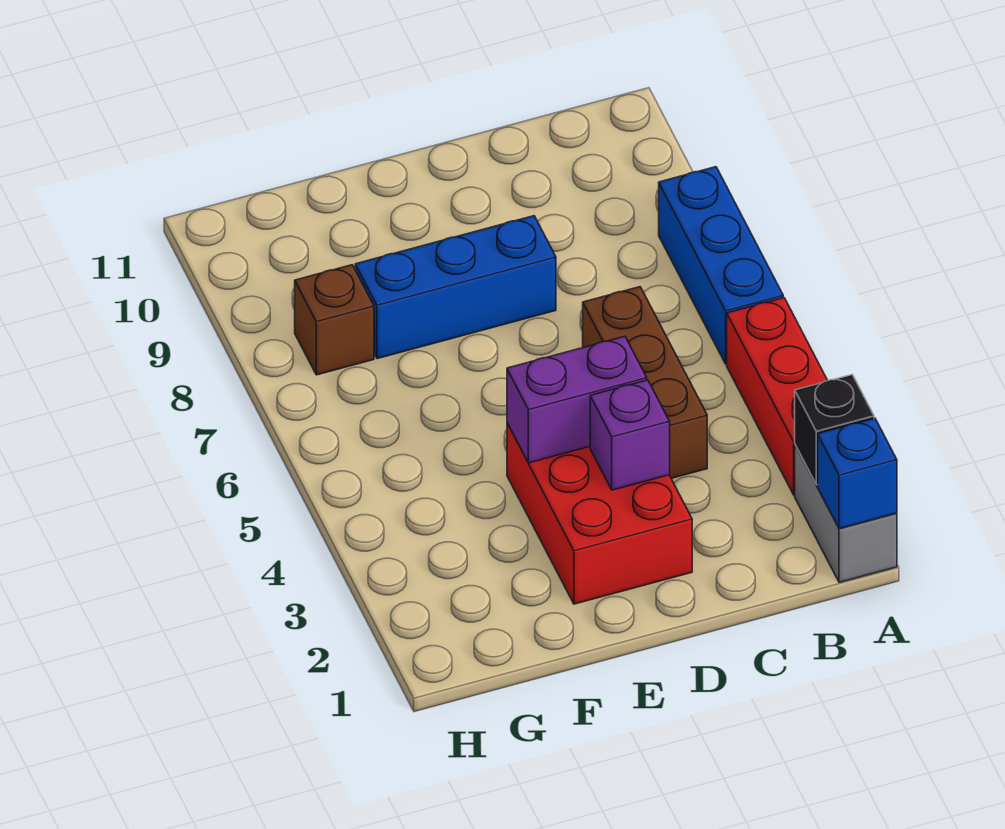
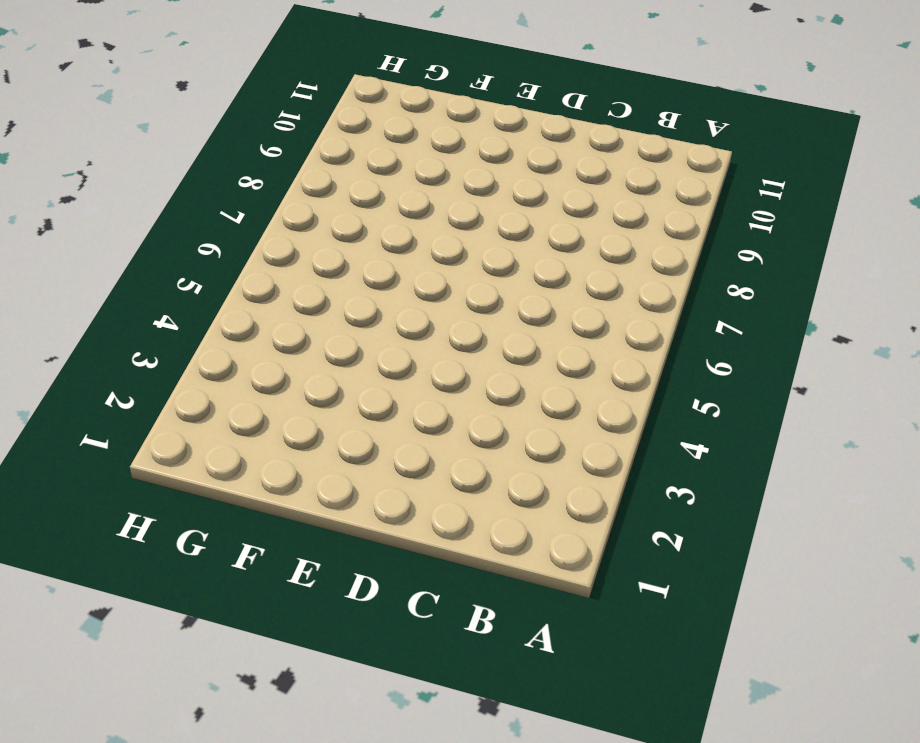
none -> grey 1x2 brick [795,445,897,582]
none -> red 1x3 brick [727,298,828,495]

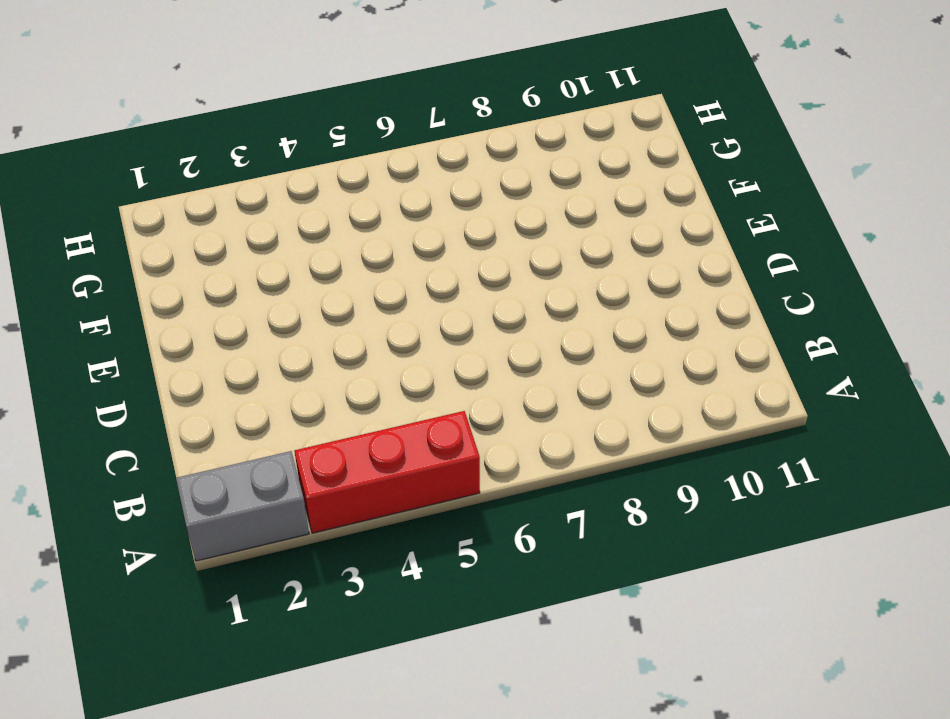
none -> blue 1x3 brick [659,167,783,364]
none -> brown 1x3 brick [583,287,707,478]

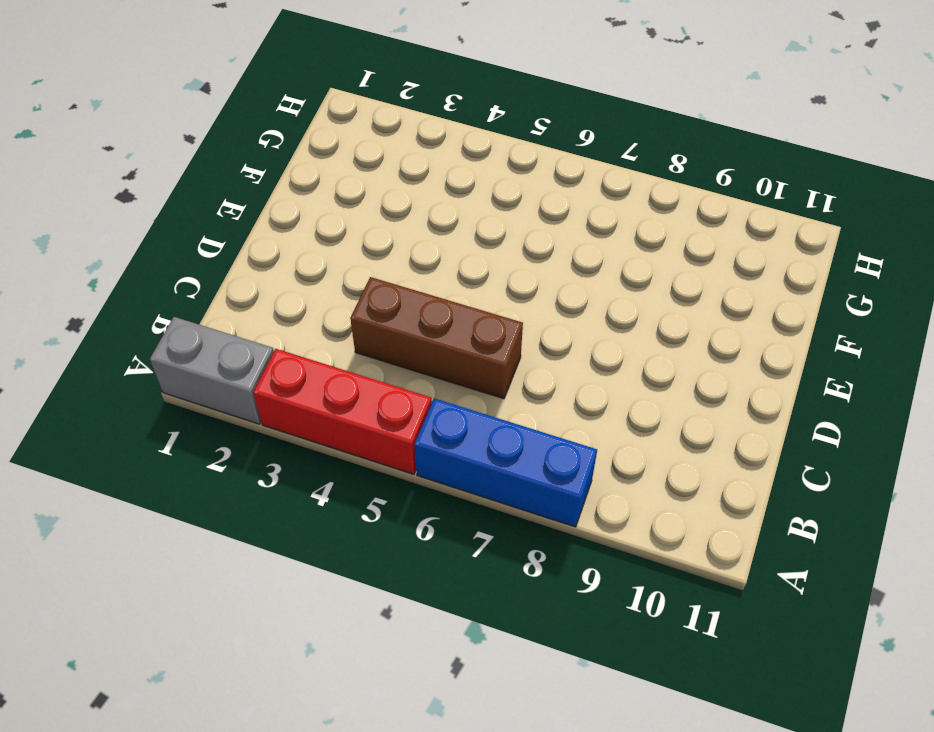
none -> red 2x3 brick [507,423,692,604]
none -> blue 1x3 brick [355,216,556,359]

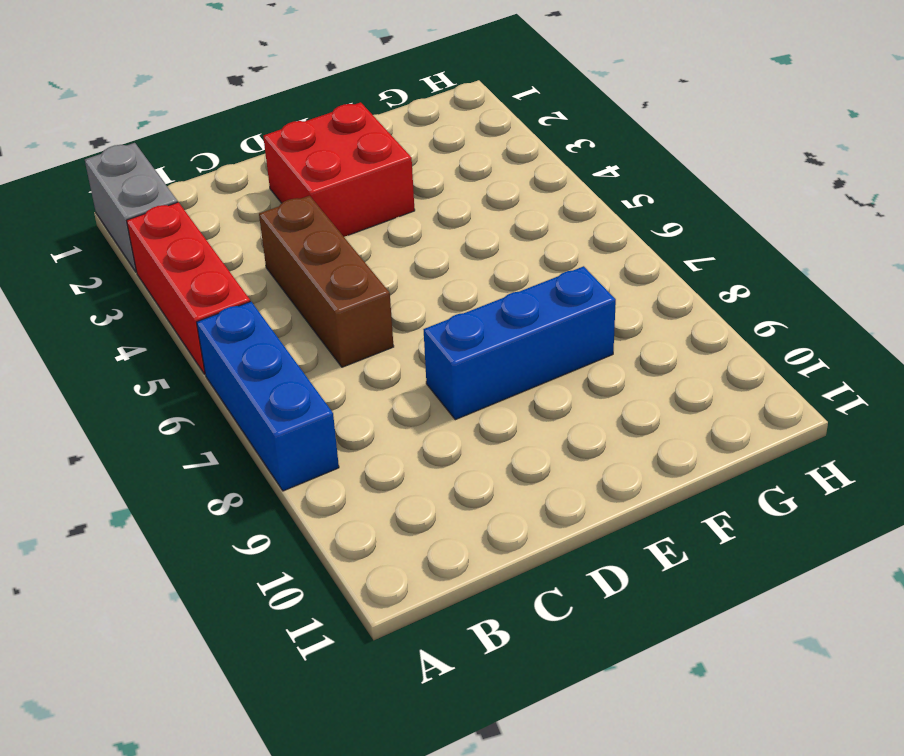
red 2x2 brick [263,102,415,237] -> red 2x3 brick [507,423,692,604]
none -> brown 1x1 brick [295,265,374,375]
none -> blue 1x1 brick [818,418,897,529]

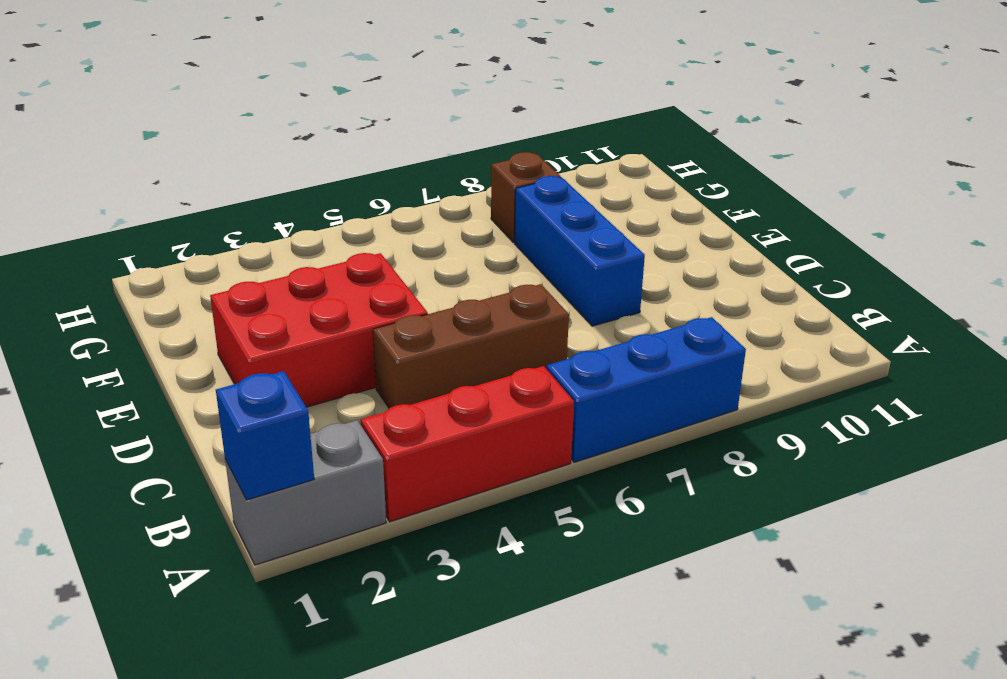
none -> black 1x1 brick [795,375,874,485]
none -> purple 1x1 brick [590,380,670,490]

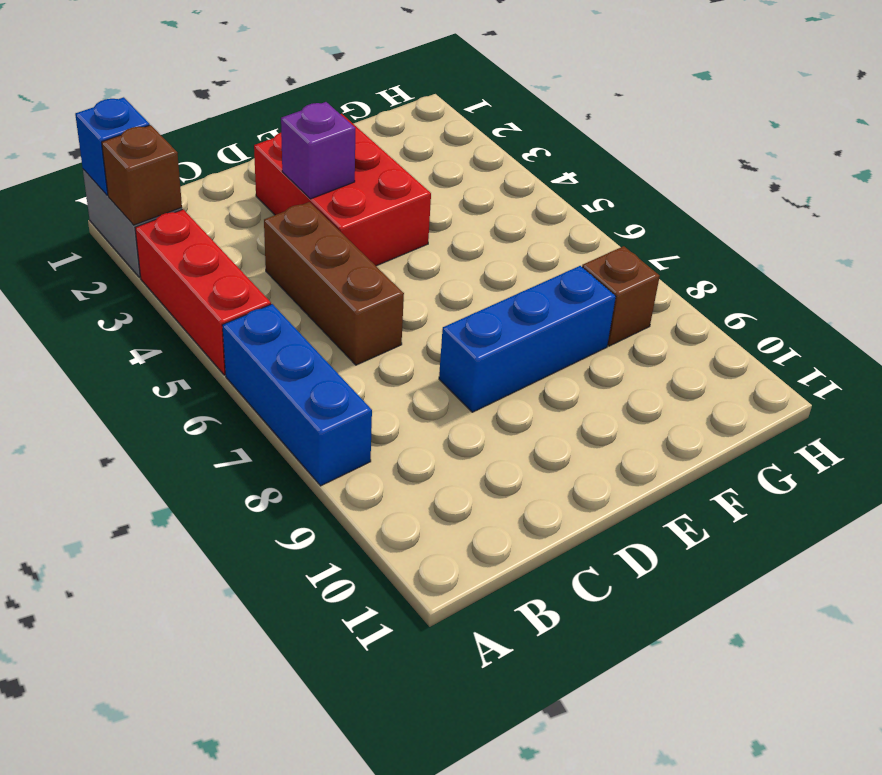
brown 1x1 brick [102,125,182,225] -> black 1x1 brick [795,375,874,485]
none -> purple 1x2 brick [507,336,647,463]

